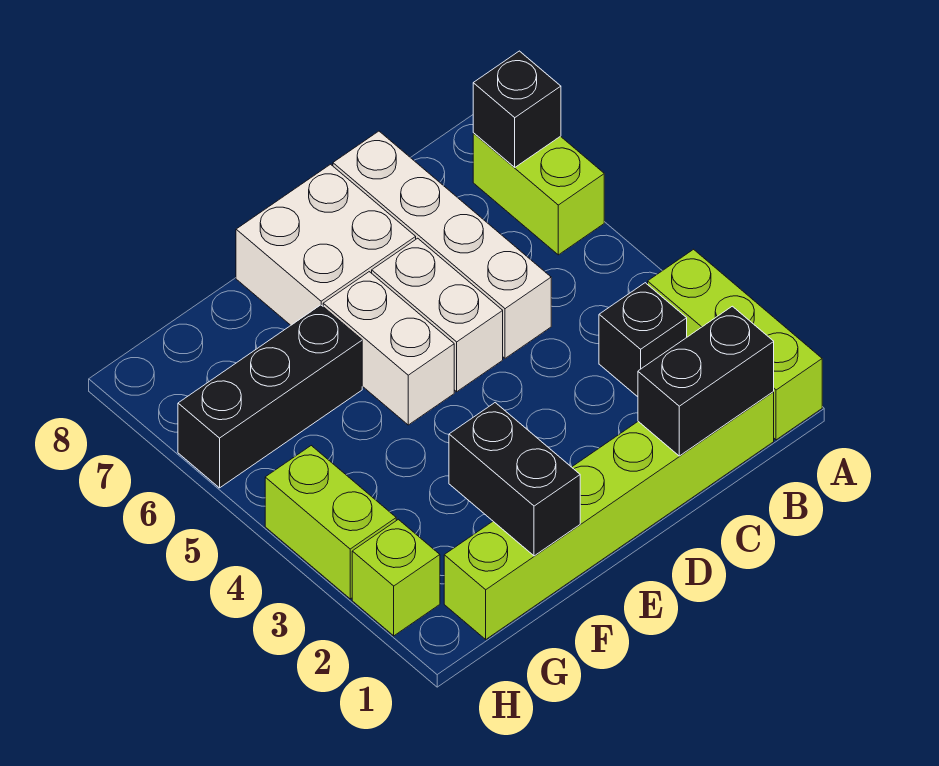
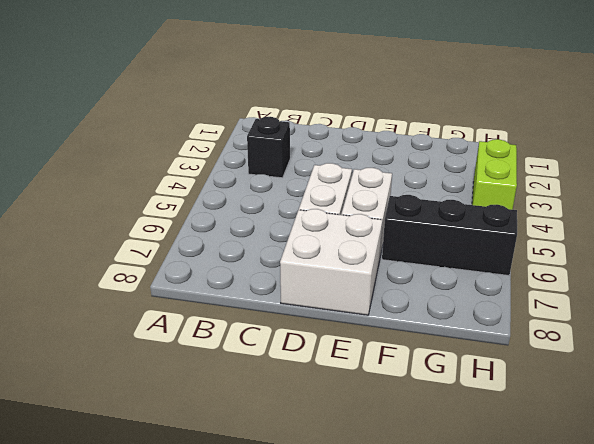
none -> lime 1x3 brick [648,249,822,440]
none -> lime 1x2 brick [473,133,604,255]
none -> lime 1x6 brick [444,391,774,639]

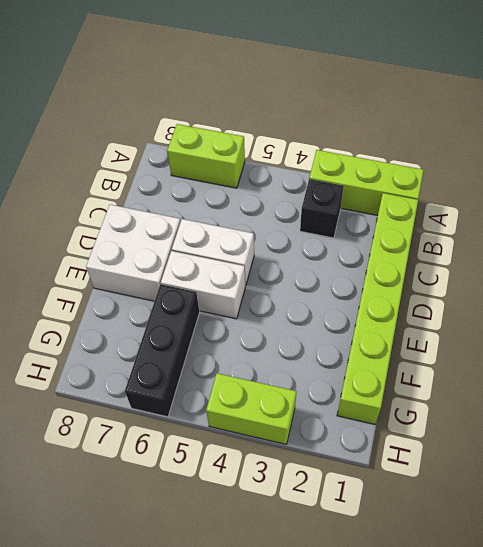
none -> white 1x4 brick [333,131,551,358]
none -> lime 1x1 brick [352,519,440,636]
none -> black 1x1 brick [473,51,561,167]

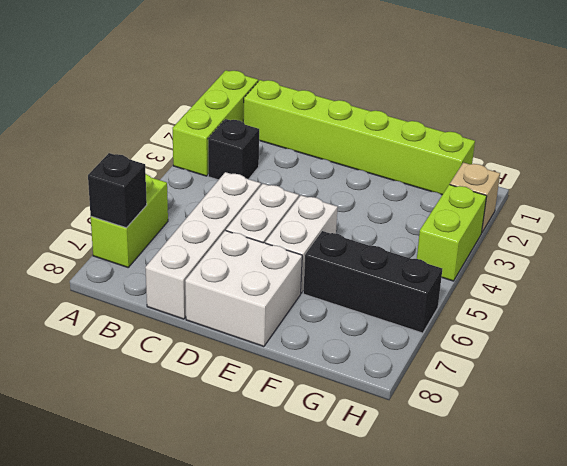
tan 1x1 brick [450,163,500,232] -> lime 1x1 brick [352,519,440,636]
none -> black 1x2 brick [638,306,774,456]
none -> black 1x2 brick [449,403,580,556]

